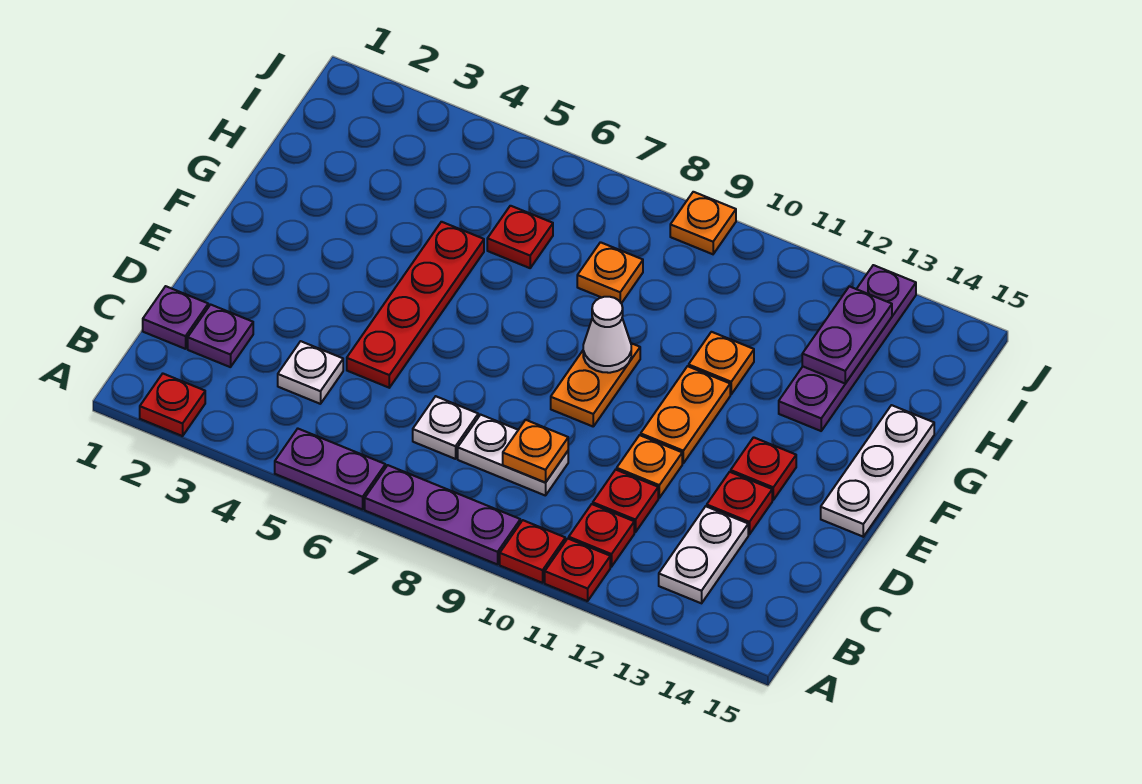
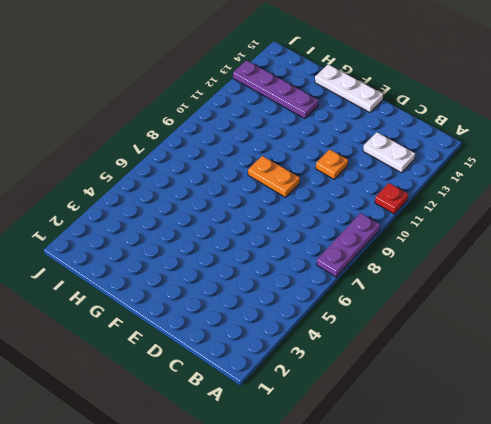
none -> red 1x1 plate [140,374,205,436]
none -> purple 1x2 plate [275,429,385,509]
none -> red 1x1 plate [500,520,565,583]

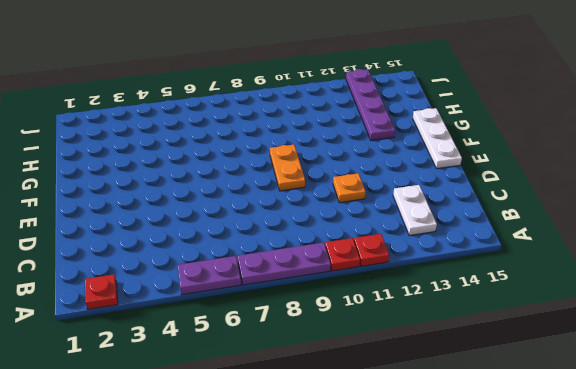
none -> red 1x1 plate [569,504,634,567]
none -> purple 1x1 plate [143,286,208,349]
none -> purple 1x1 plate [188,305,253,367]

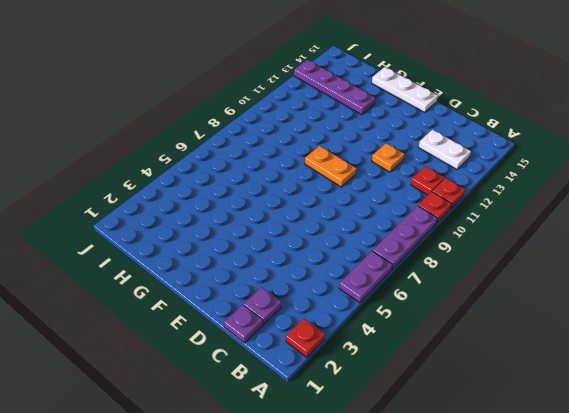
none -> white 1x1 plate [278,341,343,404]
none -> white 1x1 plate [413,396,478,459]
none -> white 1x2 plate [458,415,568,496]

